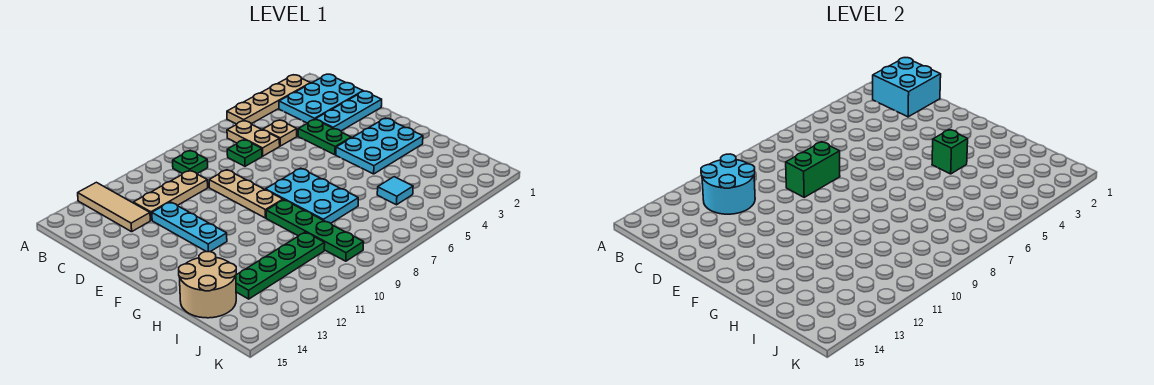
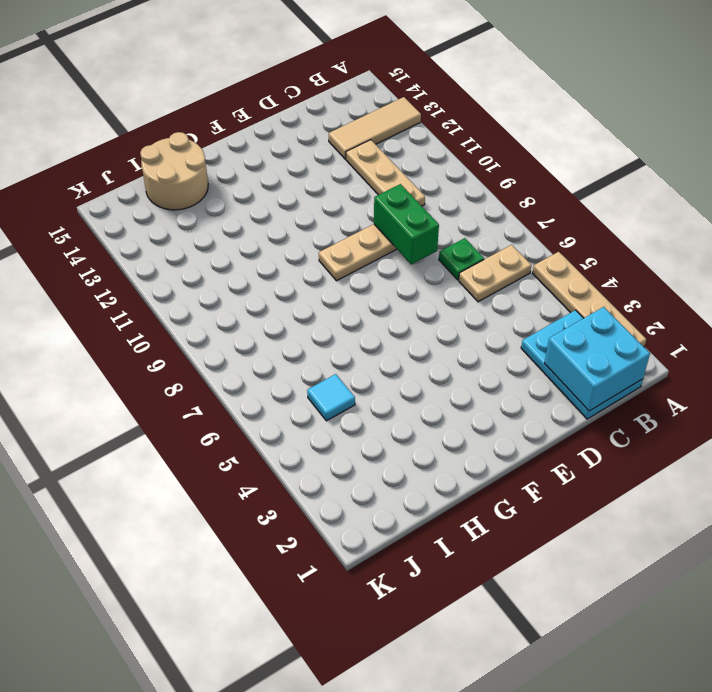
none -> green 1x1 plate [173,150,208,174]
none -> tan 1x1 plate [263,120,297,146]
none -> cyan 1x3 plate [315,91,382,131]

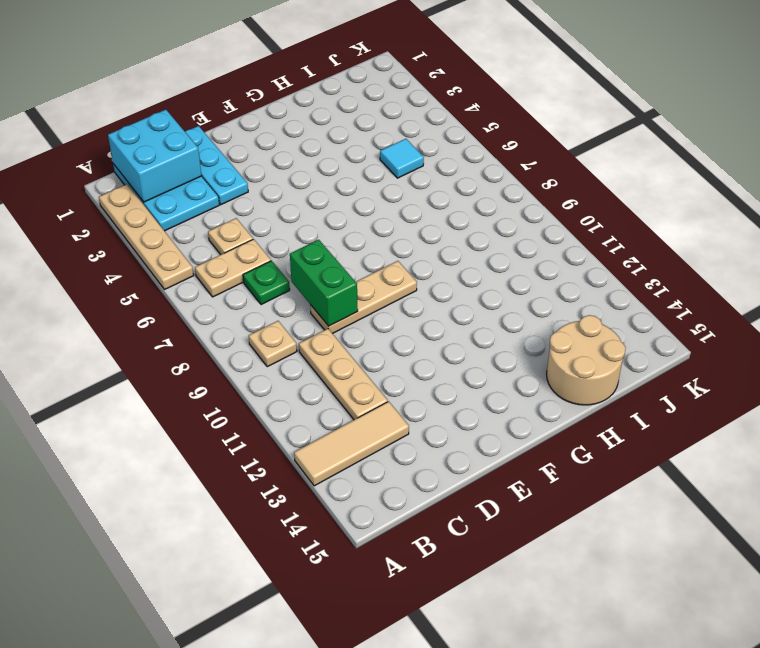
tan 1x1 plate [249,321,297,367] -> green 1x1 plate [173,150,208,174]
none -> green 1x2 plate [298,119,351,155]
none -> cyan 1x3 plate [152,202,227,252]
none -> cyan 2x3 plate [336,118,423,174]

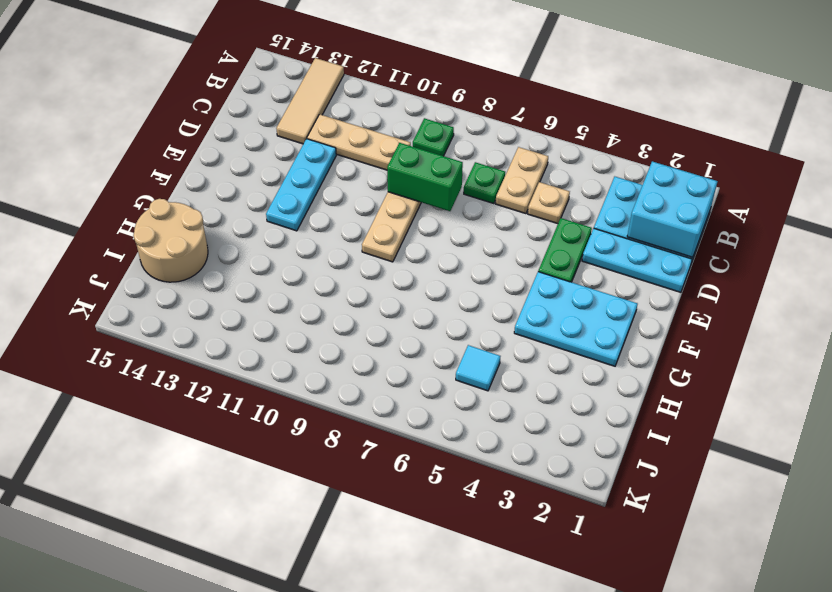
none -> tan 1x4 plate [227,75,310,124]
none -> cyan 2x3 plate [265,168,358,223]
none -> green 1x4 plate [266,200,364,261]

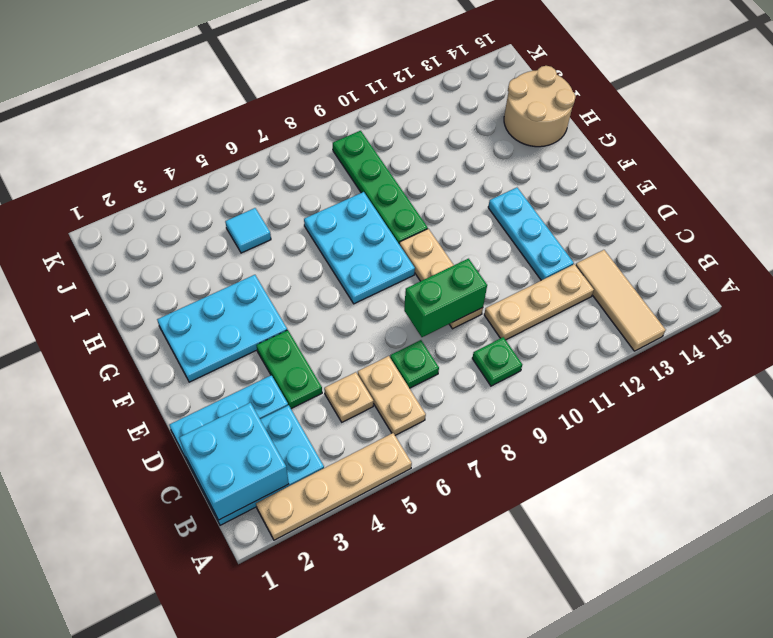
none -> green 1x4 plate [236,232,325,299]
none -> cyan 2x2 round brick [701,154,755,214]
none -> green 1x1 brick [932,130,968,174]

